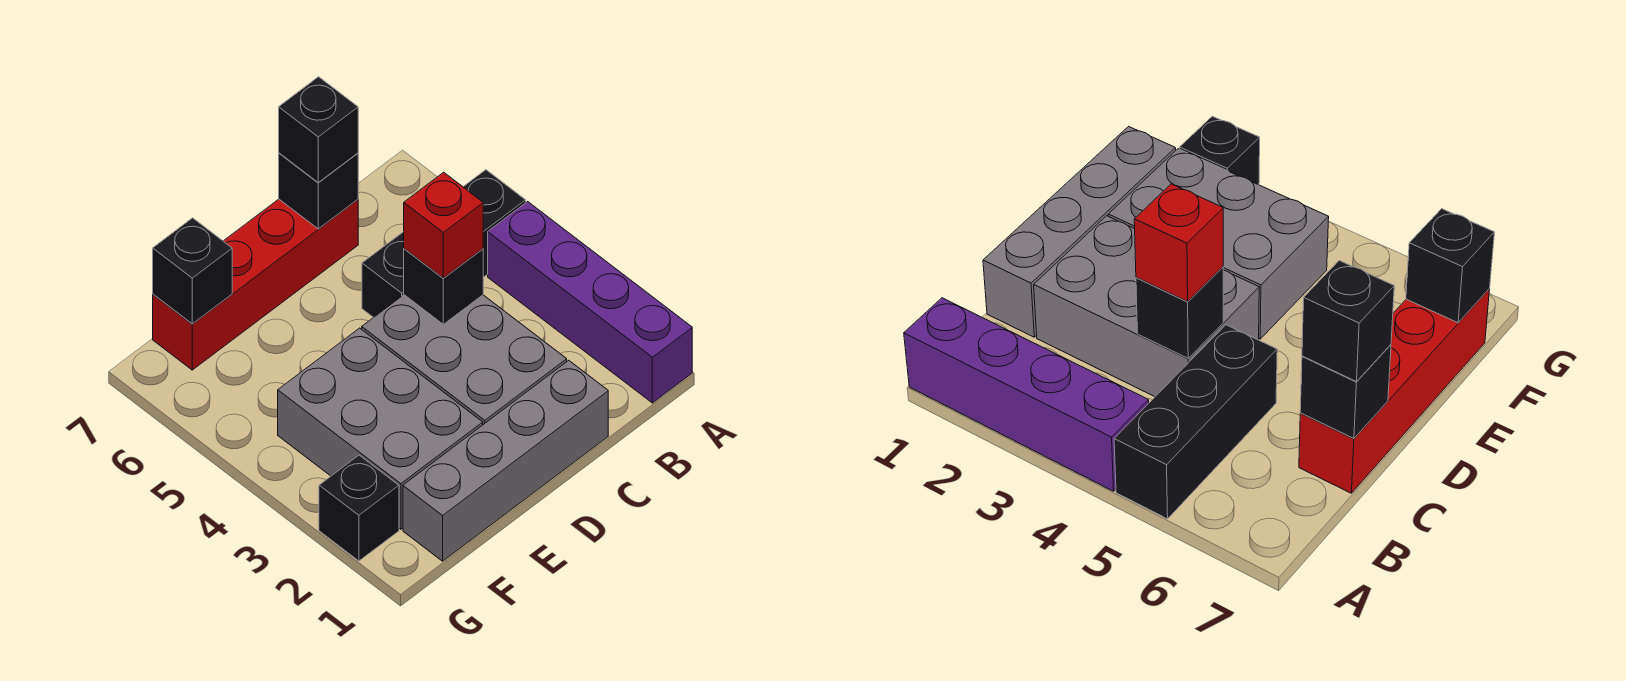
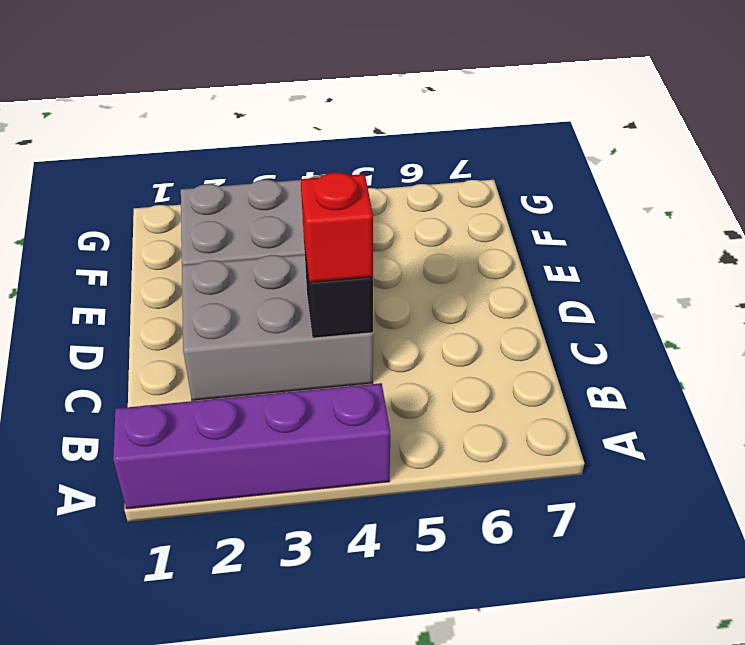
none -> black 1x3 brick [362,170,526,318]
none -> grey 1x4 brick [403,360,608,561]
none -> red 1x4 brick [153,199,358,370]

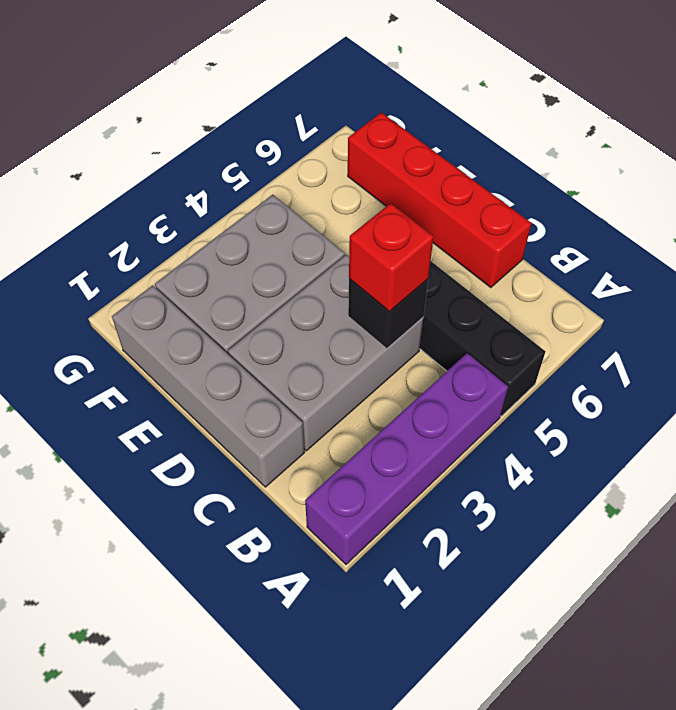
none -> black 1x1 brick [319,455,399,561]
none -> black 1x1 brick [279,153,358,229]
none -> black 1x1 brick [153,218,232,324]

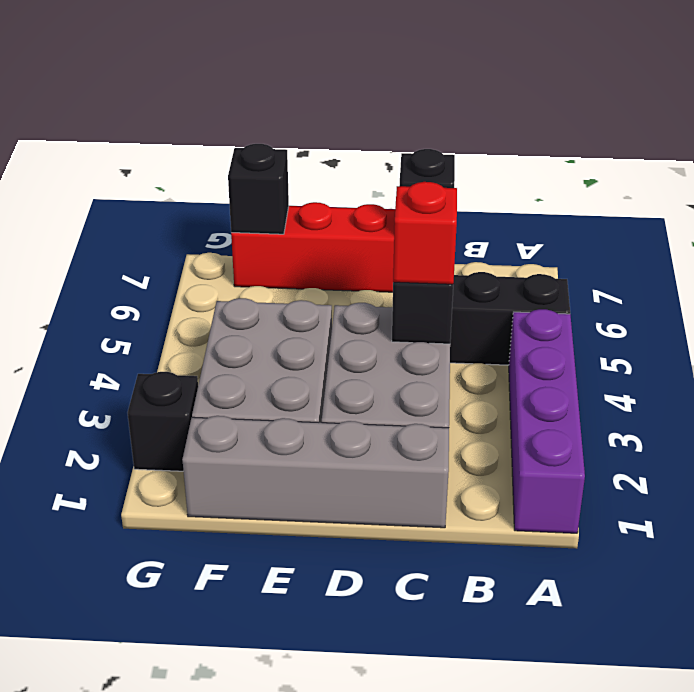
none -> black 1x1 brick [279,77,358,182]

